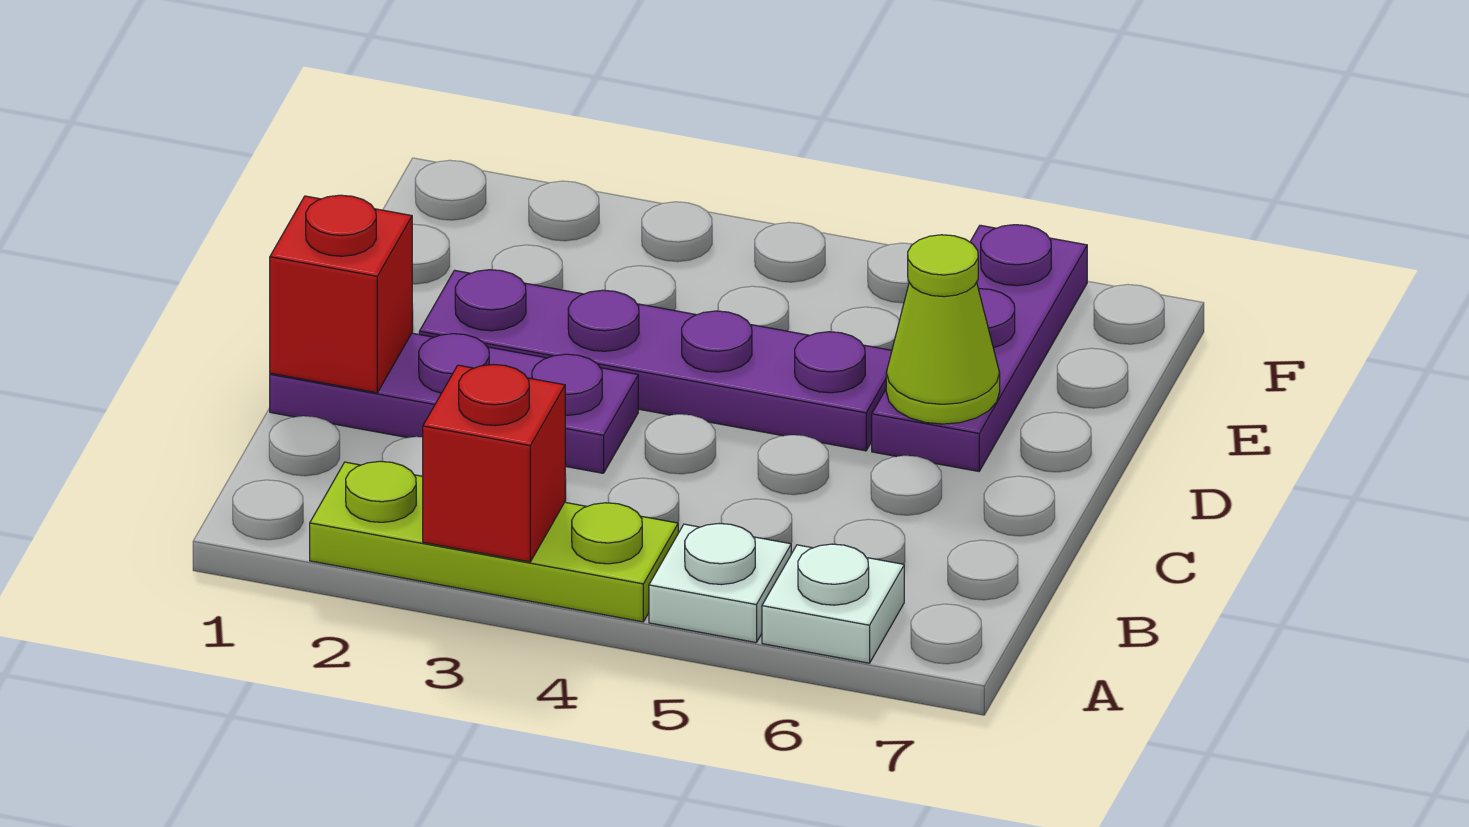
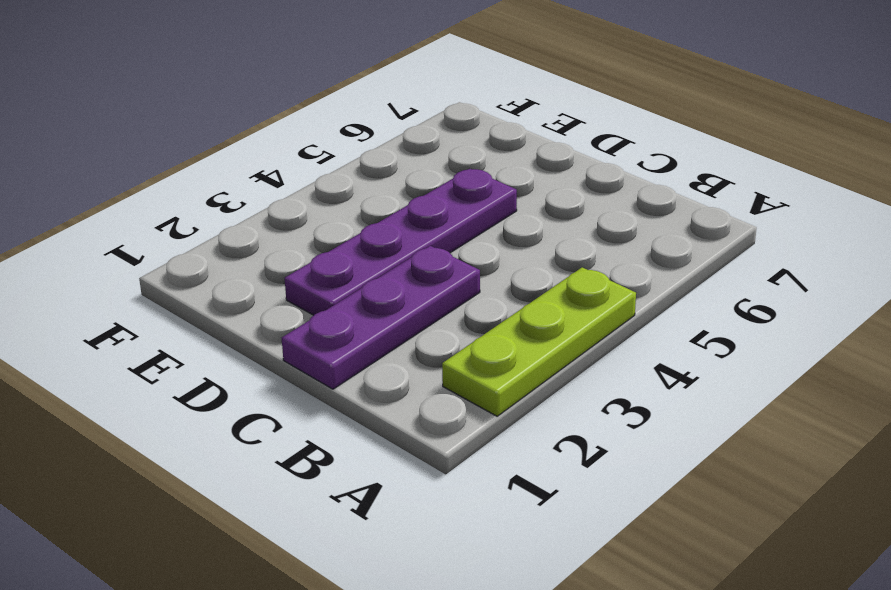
none -> white 1x1 plate [649,524,791,642]
none -> white 1x1 plate [762,544,904,663]

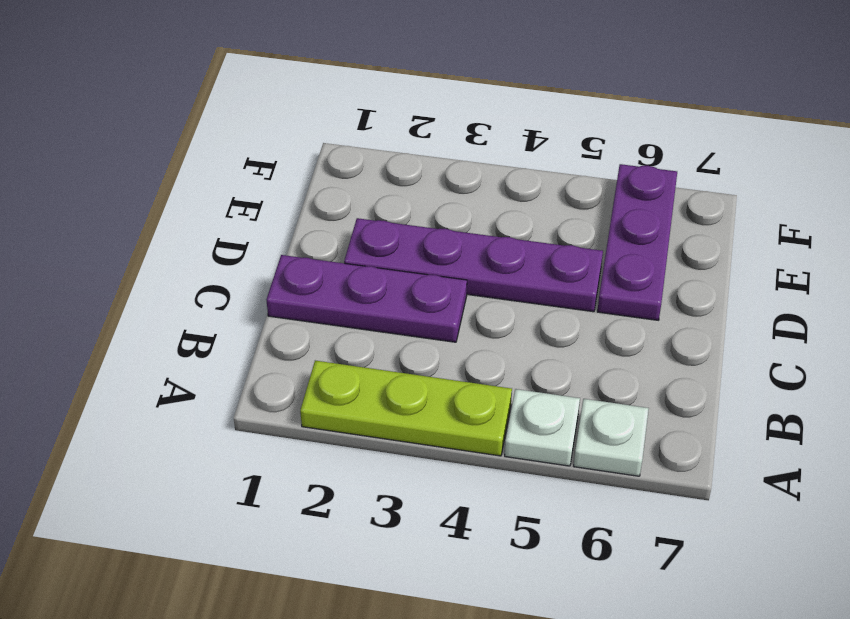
none -> red 1x1 brick [423,365,565,562]
none -> red 1x1 brick [270,195,412,393]

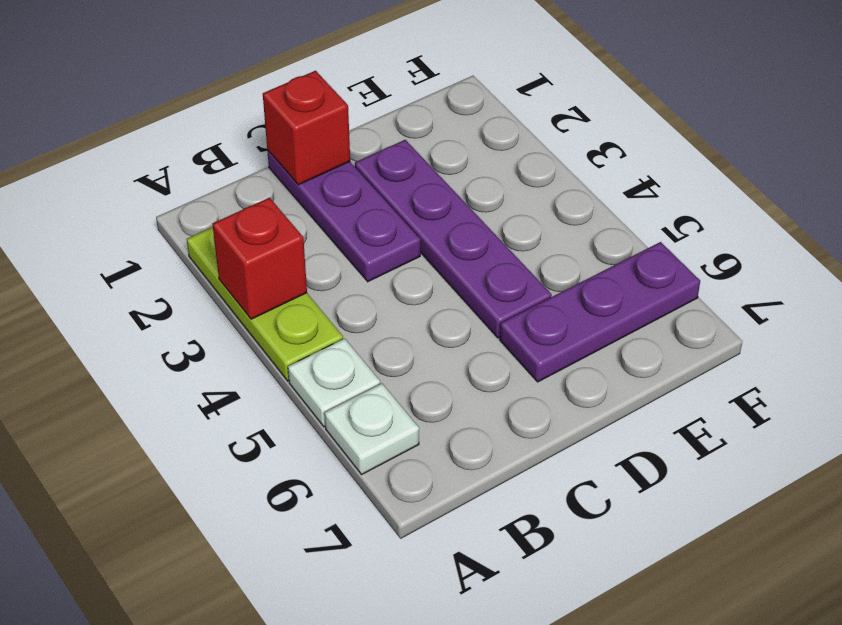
none -> lime 1x1 cone [886,235,1000,424]

